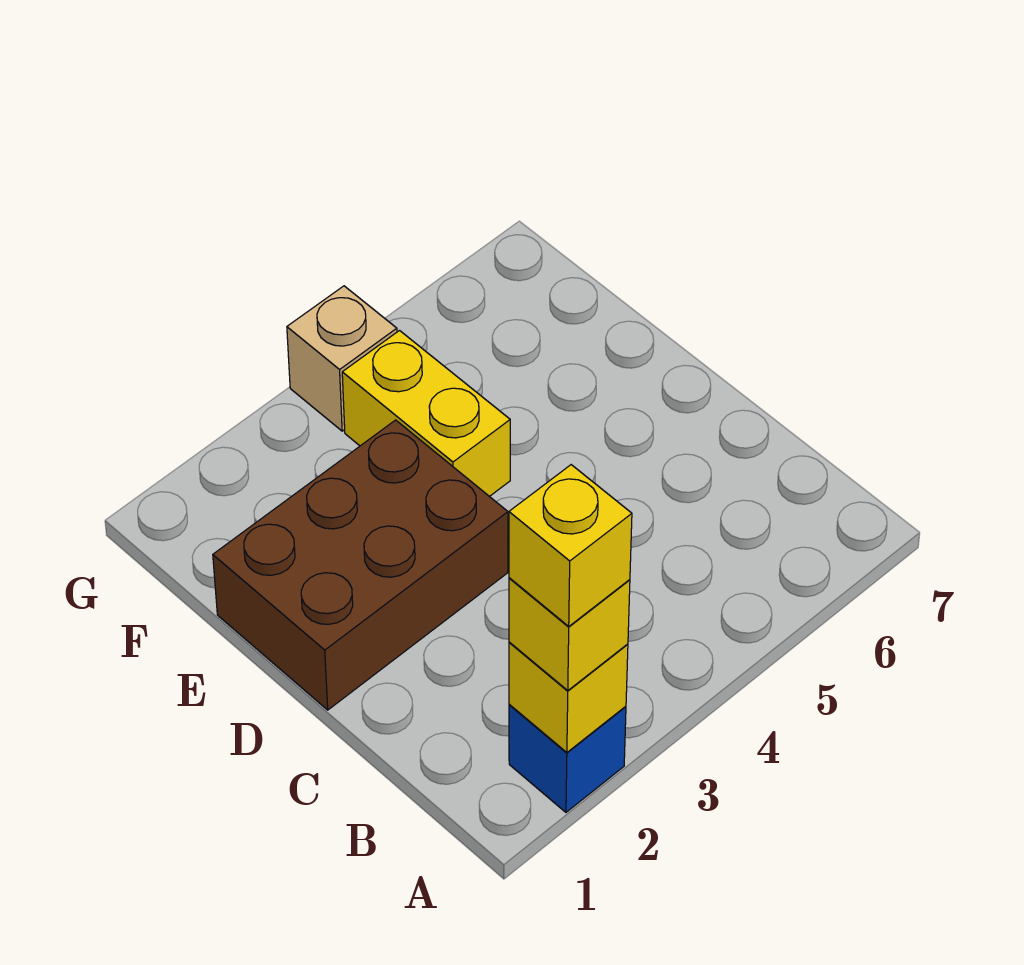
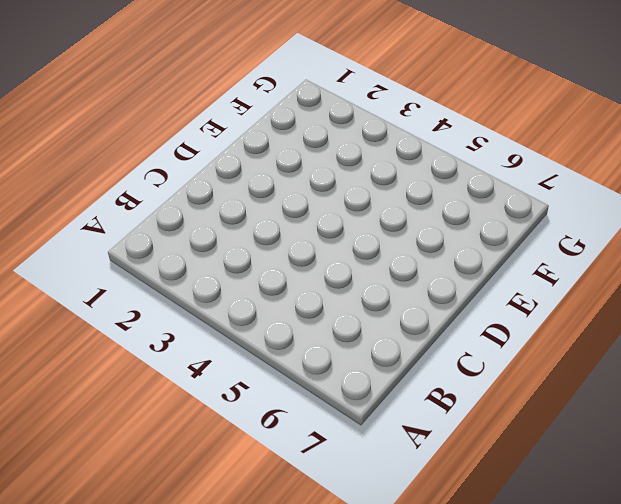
none -> blue 1x1 brick [509,705,626,812]
none -> brown 2x3 brick [213,420,508,710]

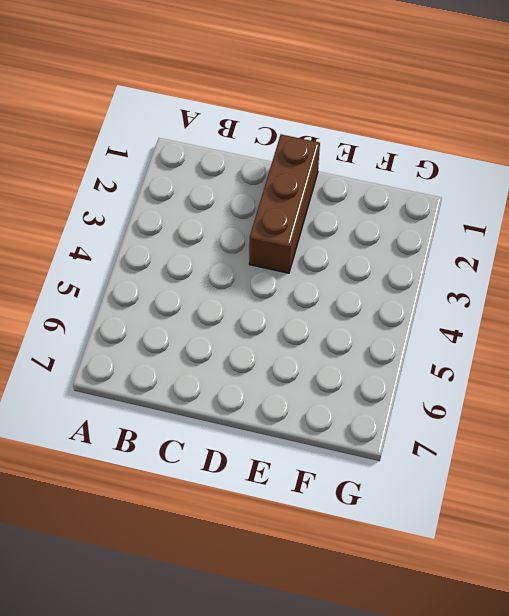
brown 1x3 brick [249,134,320,273] -> brown 2x3 brick [213,420,508,710]
none -> blue 1x1 brick [509,705,626,812]
none -> yellow 1x2 brick [342,331,510,497]

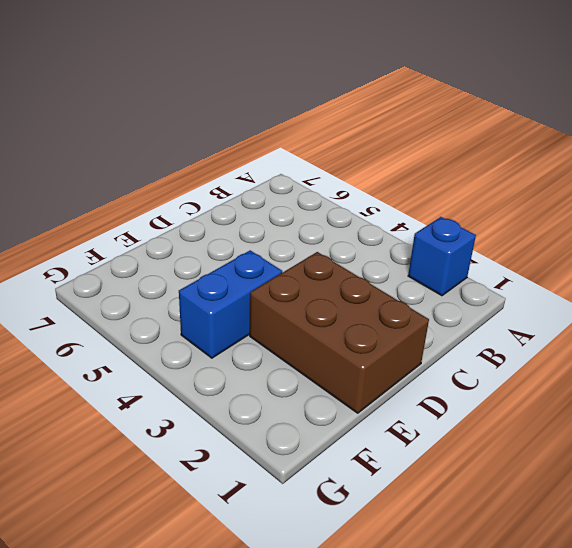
blue 1x2 brick [179,250,282,358] -> yellow 1x2 brick [342,331,510,497]
none -> tan 1x1 brick [287,286,397,431]
none -> yellow 1x1 brick [509,642,628,752]

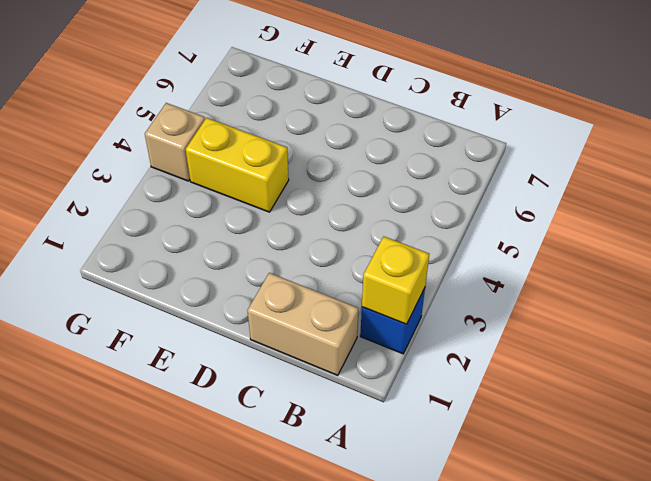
tan 1x2 brick [247,273,358,375] -> none
none -> brown 2x3 brick [213,420,508,710]
none -> yellow 1x1 brick [509,578,630,690]

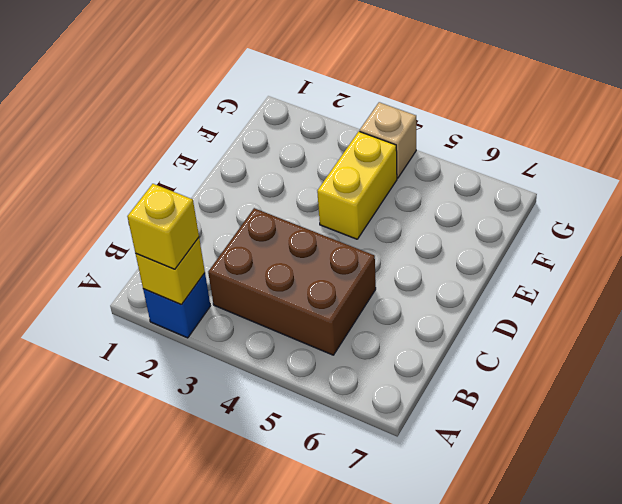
brown 2x3 brick [208,208,376,355] -> brown 2x3 brick moved to [213,420,508,710]
none -> yellow 1x1 brick [509,465,632,626]

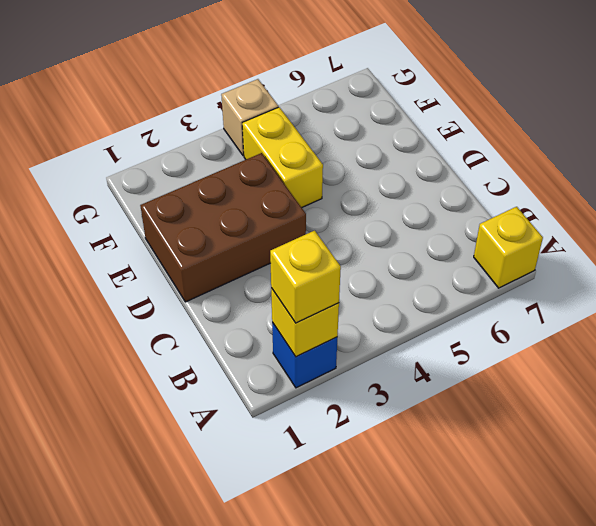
yellow 1x1 brick [474,207,543,288] -> yellow 1x1 brick moved to [509,465,632,626]

